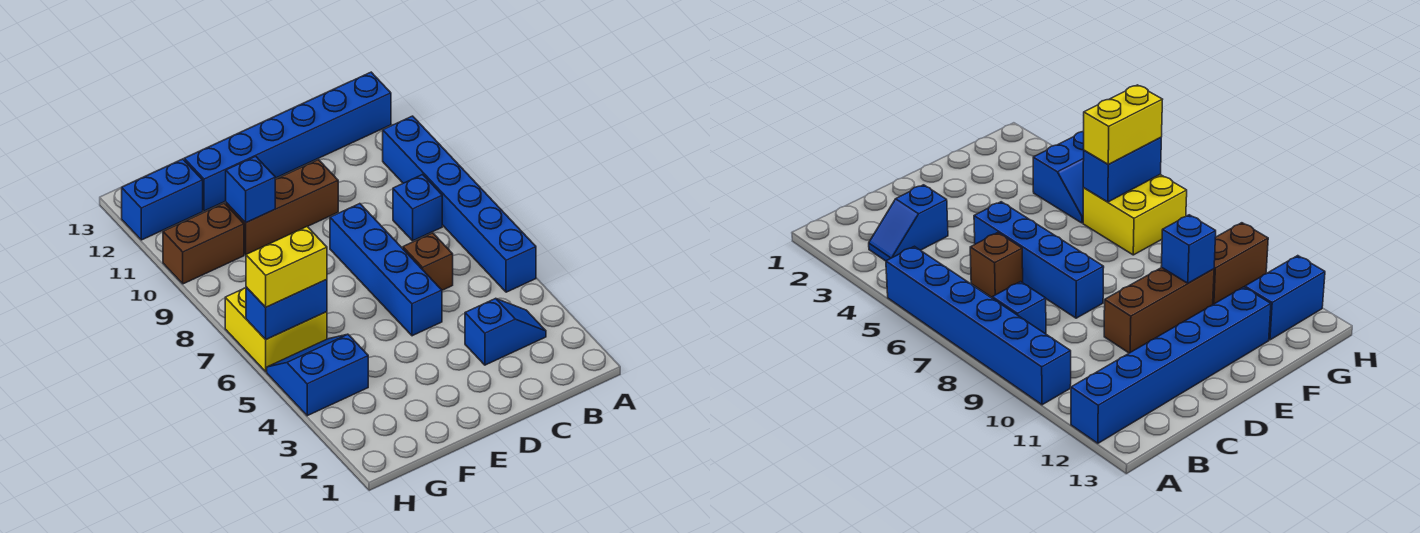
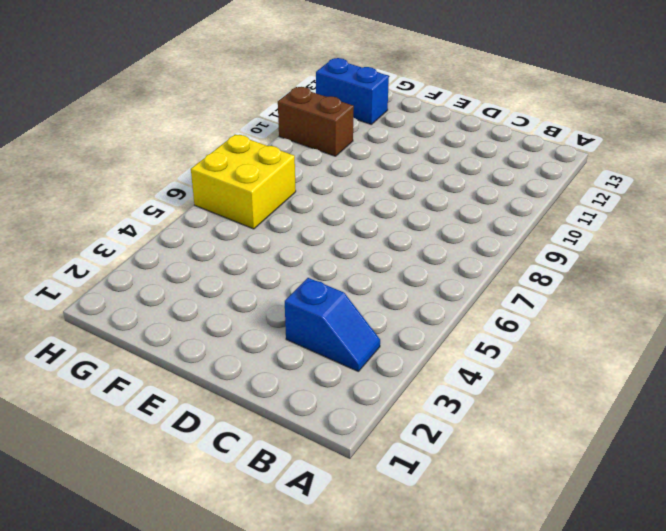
none -> blue 1x6 brick [383,116,536,292]
none -> blue 1x6 brick [184,72,391,211]
none -> blue 1x1 brick [393,175,442,241]

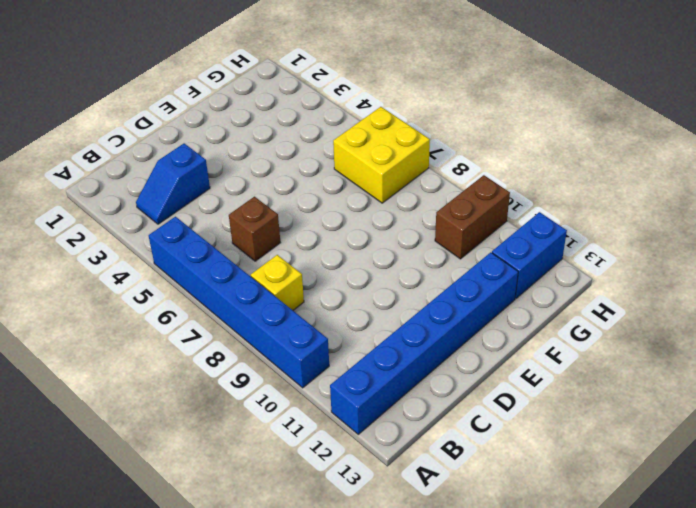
yellow 1x1 brick [251,255,304,310] -> blue 1x1 brick [393,175,442,241]
none -> blue 1x4 brick [330,204,442,336]
none -> brown 1x3 brick [226,160,338,255]
none -> blue 2x2 slope [267,334,368,416]

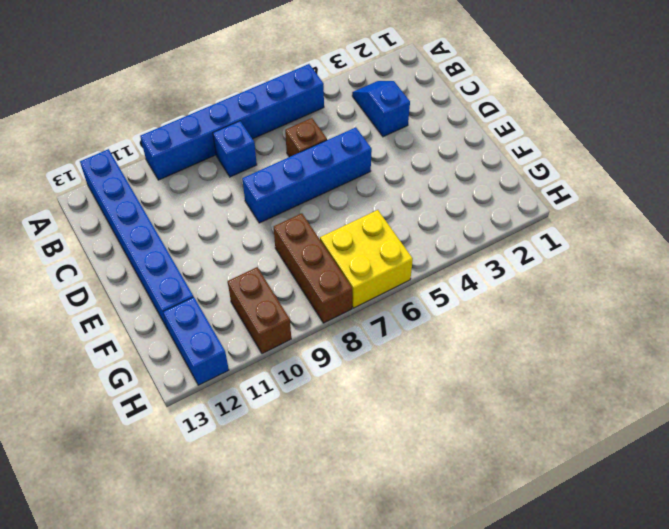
brown 1x3 brick [274,213,352,323] -> brown 1x3 brick moved to [226,160,338,255]
none -> blue 2x2 slope [267,334,368,416]
none -> blue 1x1 brick [226,156,275,223]
none -> blue 1x2 brick [246,280,327,340]

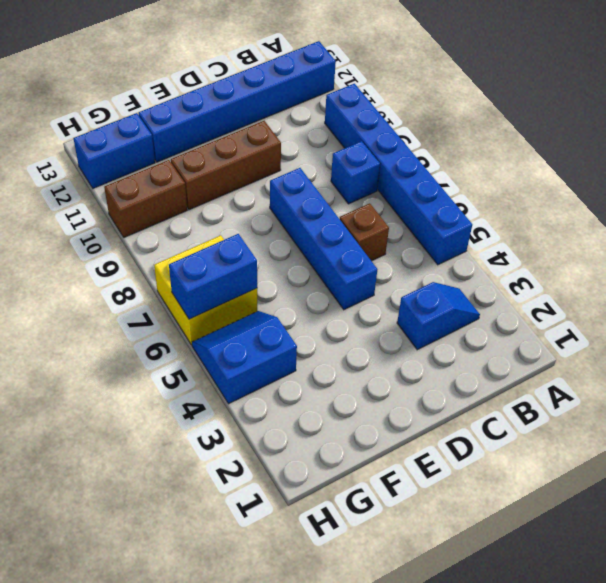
none -> blue 1x1 brick [226,156,275,223]
none -> yellow 1x2 brick [246,227,327,307]

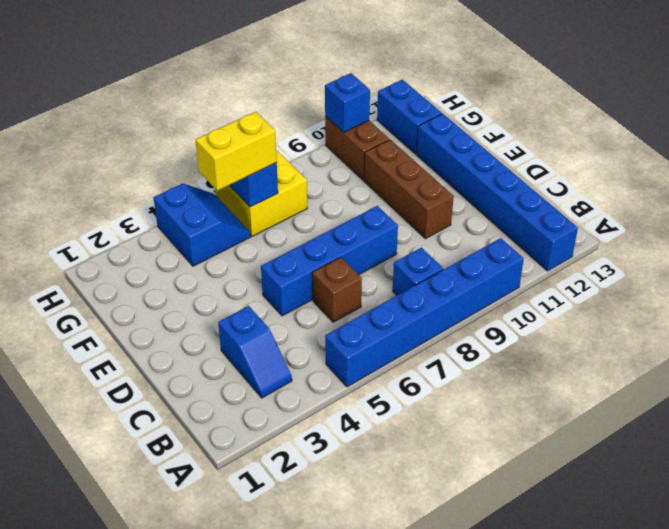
yellow 1x2 brick [196,112,277,191] -> yellow 1x2 brick turned to [246,227,327,307]
blue 1x1 brick [325,73,370,132] -> blue 1x1 brick moved to [226,156,275,223]

